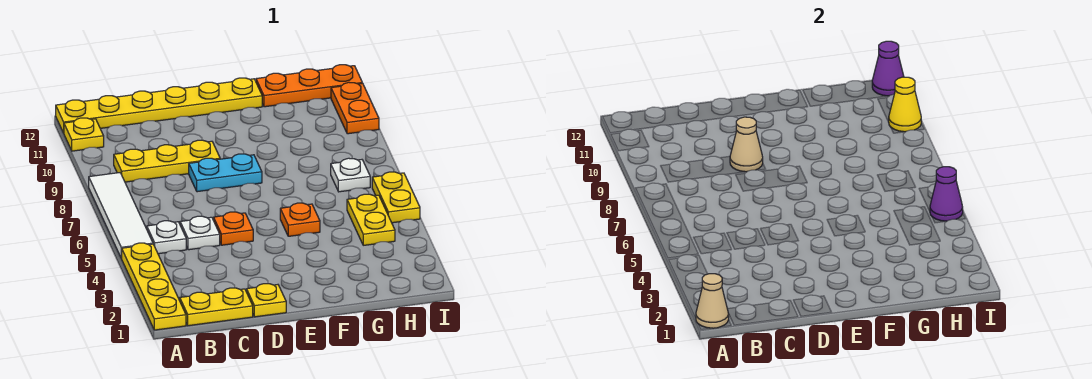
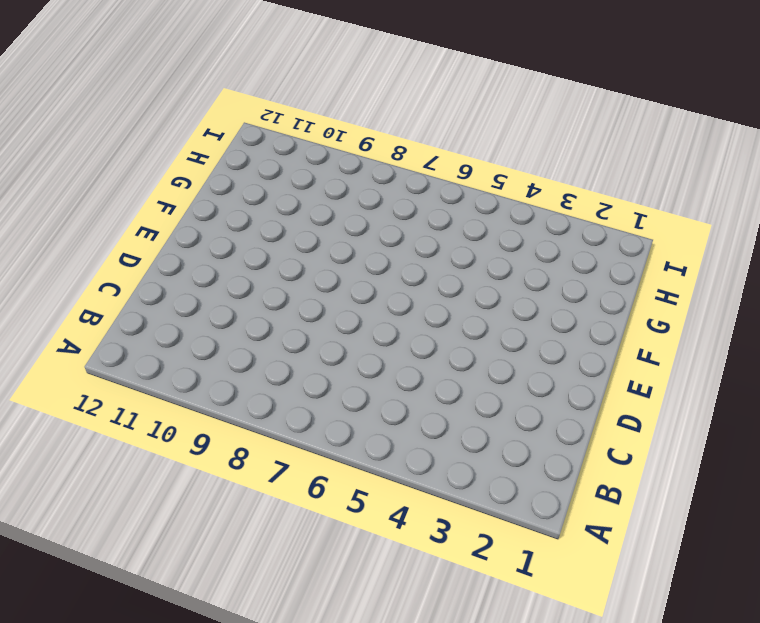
none -> yellow 1x4 plate [121,243,186,330]
none -> white 1x4 tile [89,173,153,258]
none -> yellow 1x1 plate [64,118,104,151]

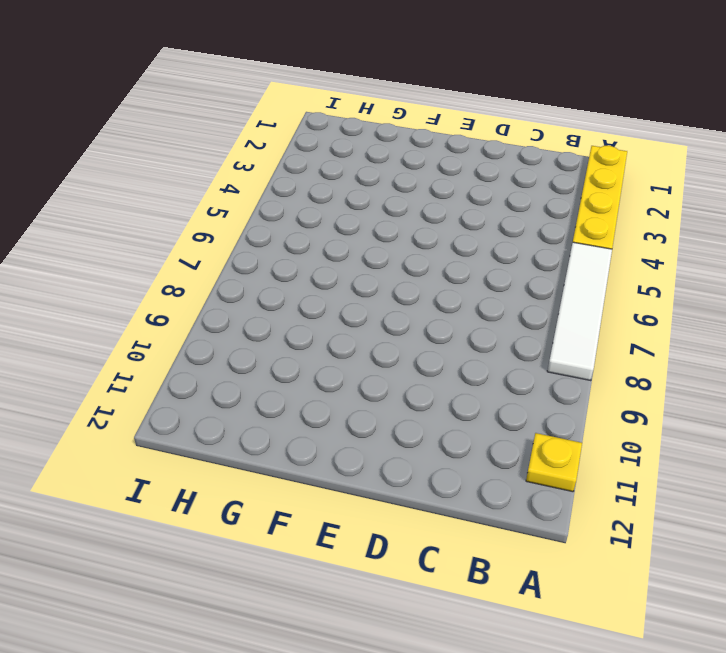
none -> yellow 1x6 plate [56,78,262,133]
none -> yellow 1x2 plate [180,288,253,326]
none -> white 1x1 plate [147,221,186,254]

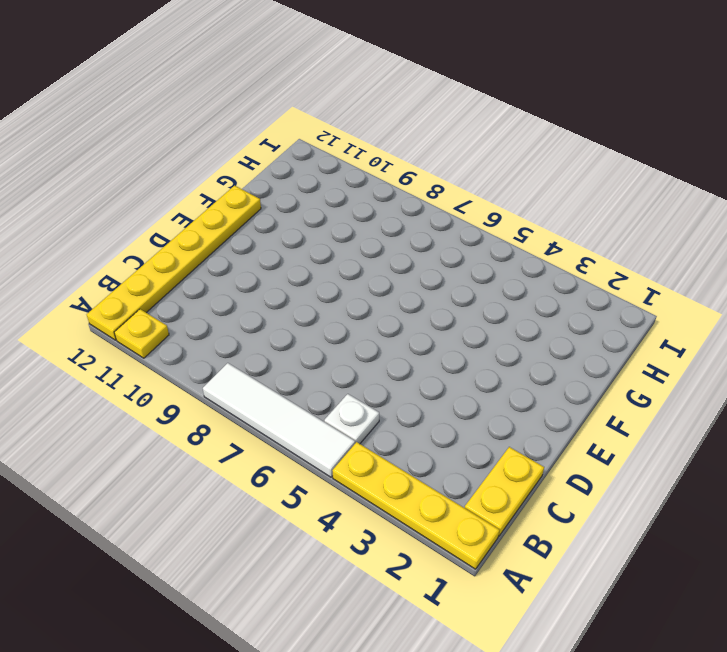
none -> yellow 1x3 plate [114,140,220,182]
none -> white 1x1 plate [180,216,220,250]
none -> yellow 1x1 plate [247,284,286,317]

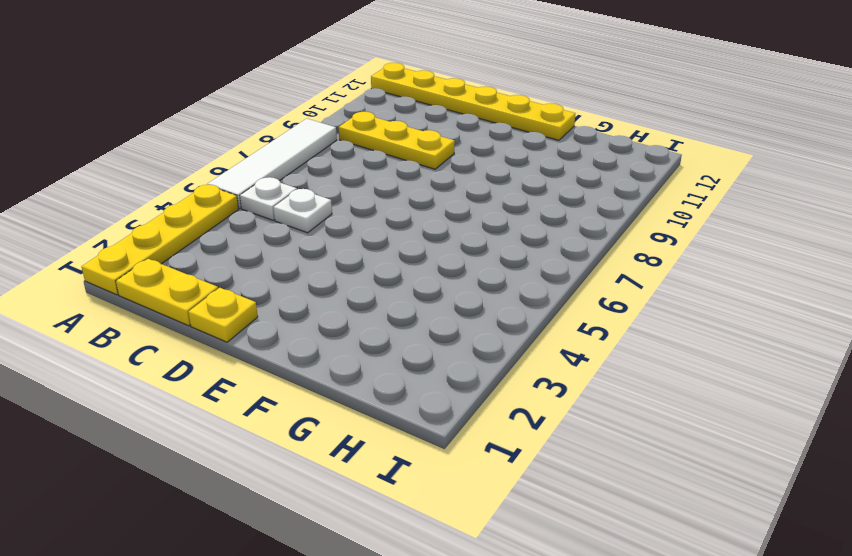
none -> yellow 1x1 plate [64,118,104,151]
none -> orange 1x1 plate [214,212,253,245]
none -> cyan 1x2 plate [189,154,262,192]

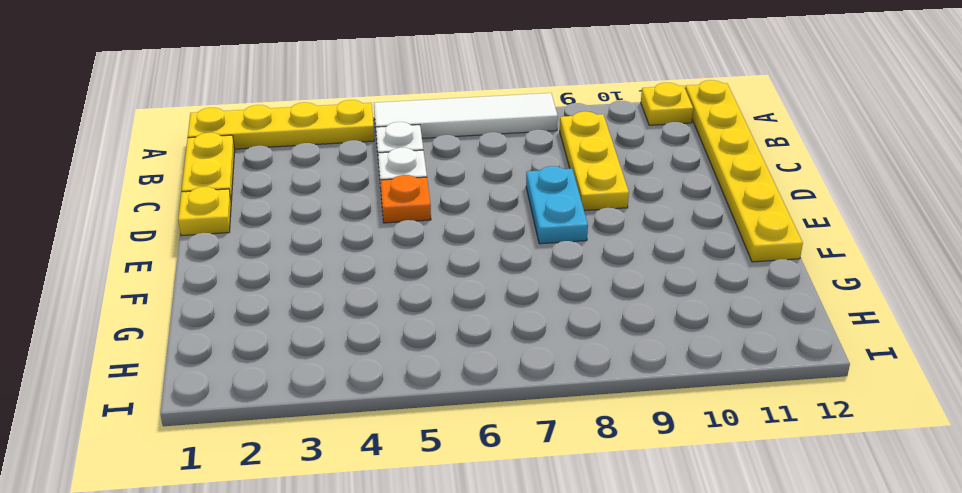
none -> orange 1x1 plate [280,203,320,236]
none -> orange 1x3 plate [256,65,362,107]
none -> yellow 1x2 plate [347,194,395,245]

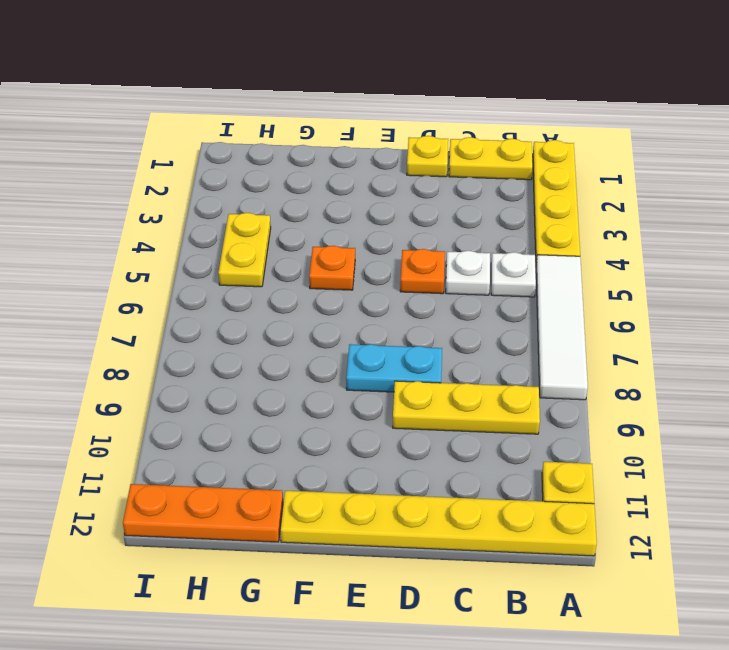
none -> white 1x1 plate [331,158,370,192]
none -> yellow 1x2 plate [372,172,420,223]
none -> orange 1x2 plate [331,82,379,134]

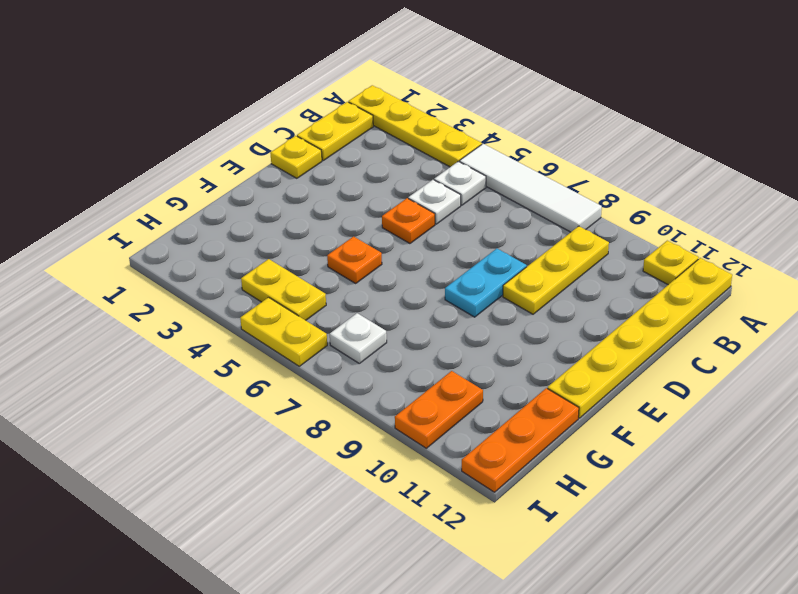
orange 1x2 plate [395,371,483,448] -> orange 1x2 plate turned to [331,82,379,134]
none -> tan 1x1 cone [696,274,729,328]
none -> tan 1x1 cone [730,117,763,172]
none -> purple 1x1 cone [930,167,963,221]

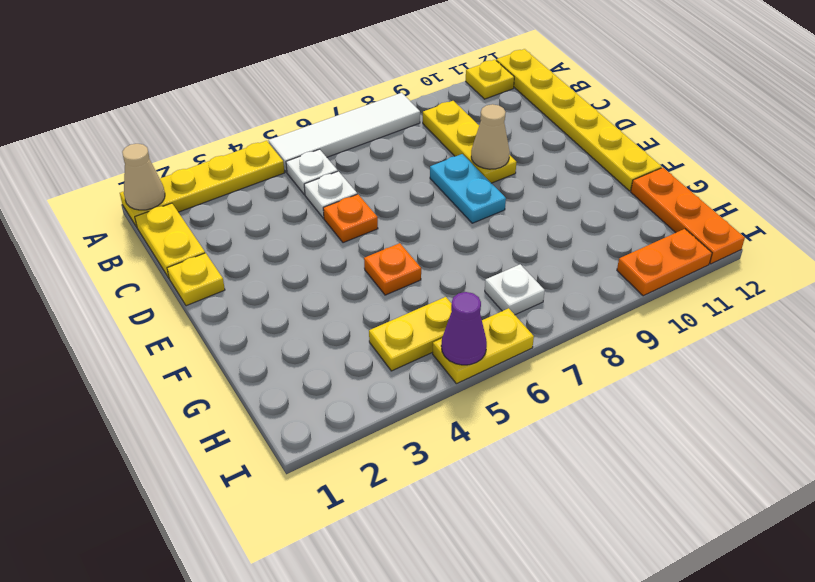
none -> yellow 1x1 cone [889,77,921,132]
none -> purple 1x1 cone [872,41,904,96]

